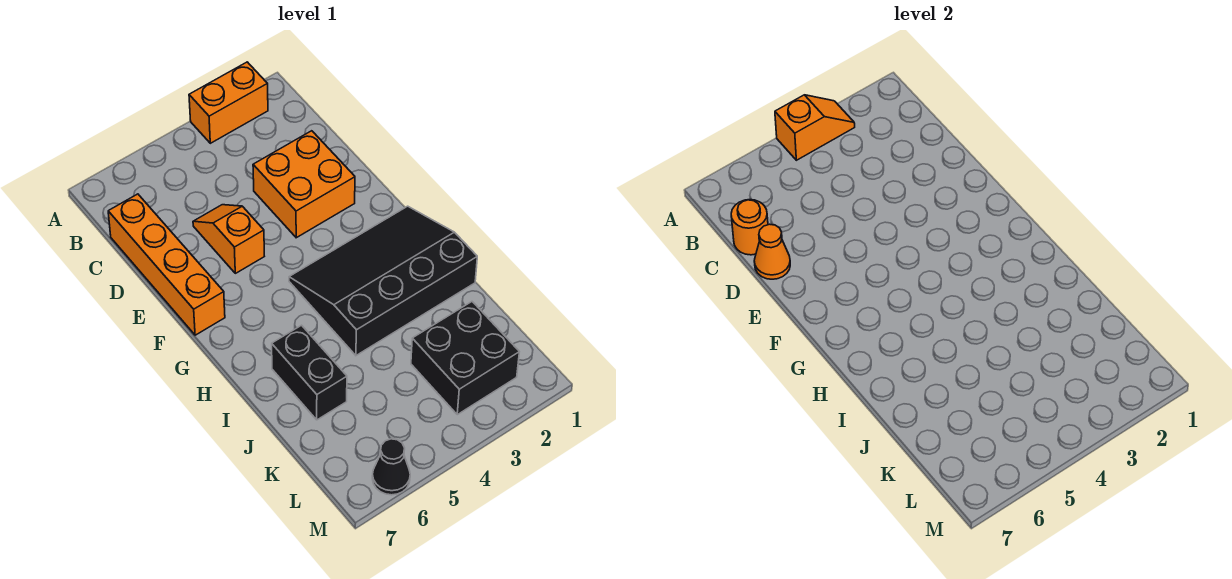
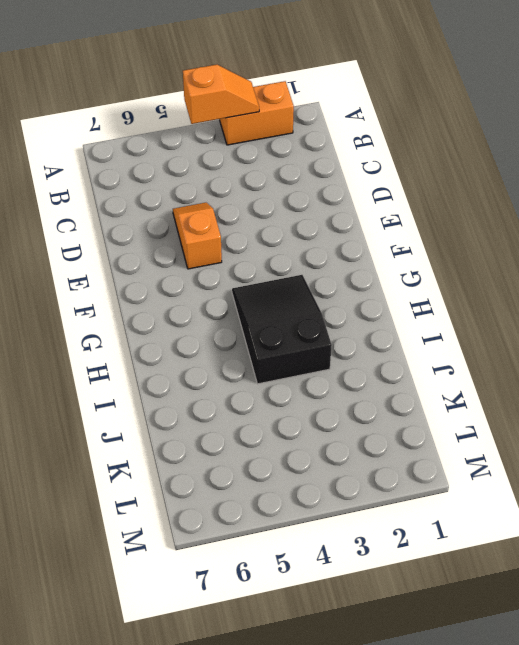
black 2x3 slope [232,275,332,384] -> black 3x4 slope [289,206,477,355]
none -> orange 1x4 brick [108,194,225,335]
none -> orange 2x2 brick [253,131,355,238]

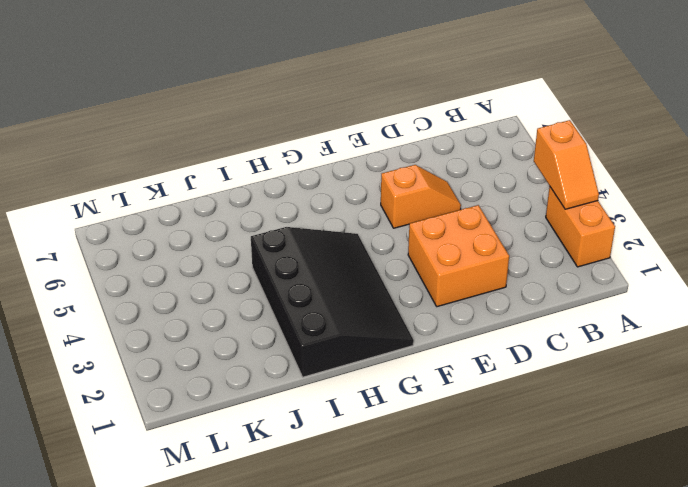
none -> orange 1x4 brick [108,194,225,335]
none -> black 1x2 brick [272,325,347,420]

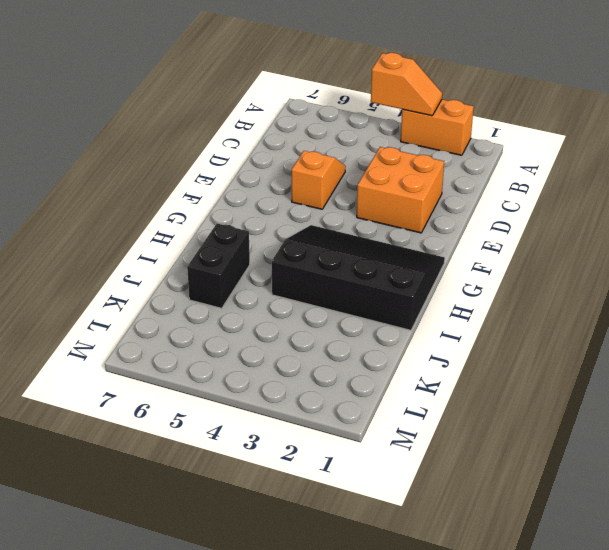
none -> orange 1x4 brick [108,194,225,335]
none -> black 2x2 brick [411,302,519,415]

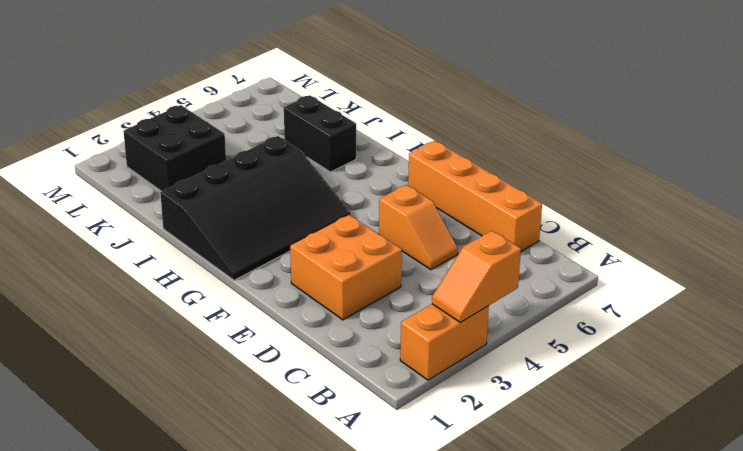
none -> black 1x1 cone [372,439,410,495]
none -> orange 1x1 round brick [731,200,768,255]

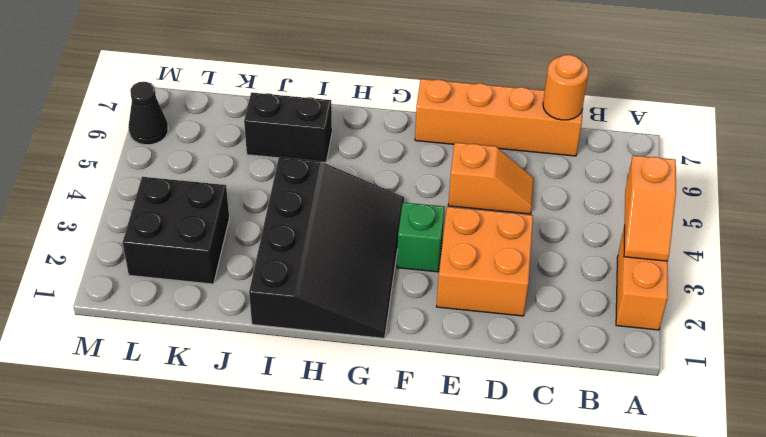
green 1x1 brick [397,202,445,272] -> none
none -> orange 1x1 cone [754,224,790,279]

